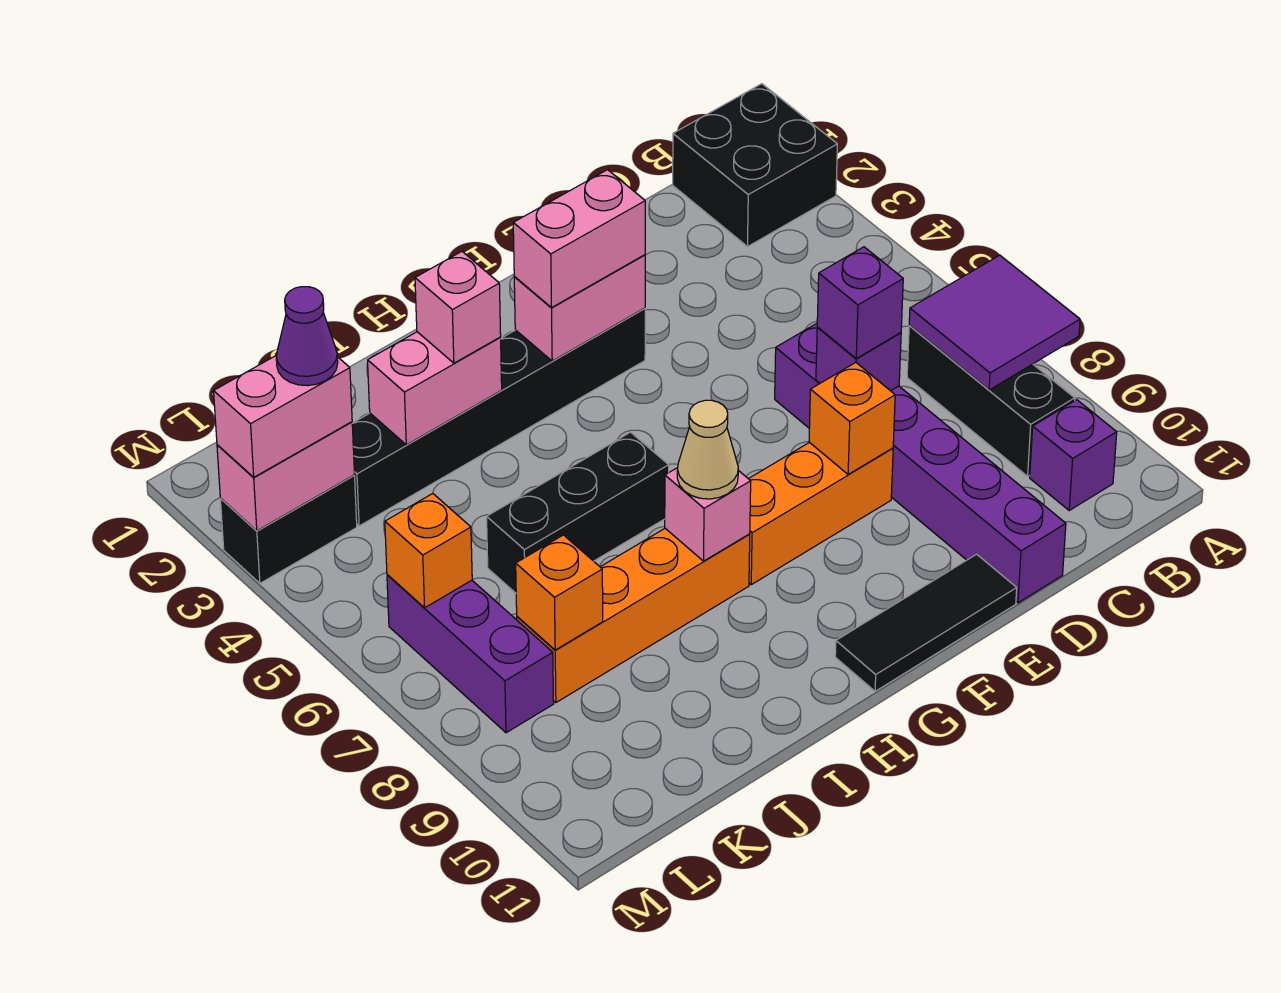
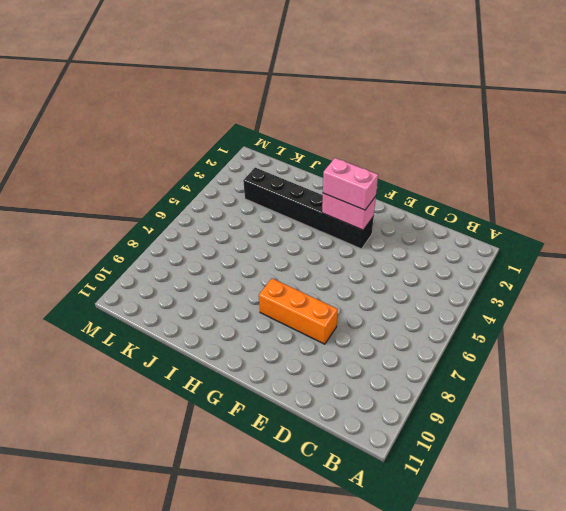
none -> black 2x2 brick [673,84,837,247]
none -> black 1x3 brick [907,326,1075,476]
none -> purple 1x1 brick [1030,400,1117,510]

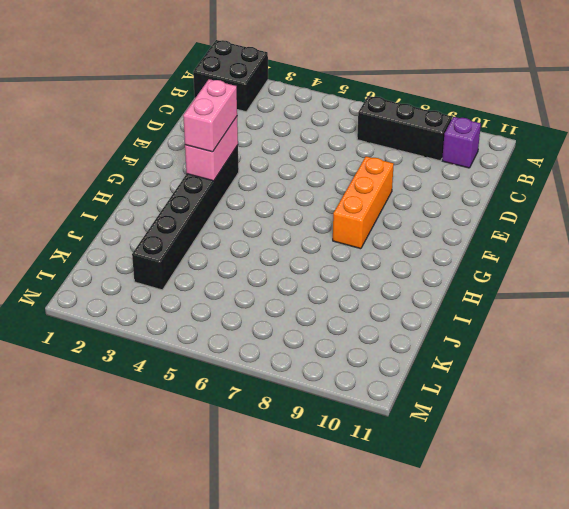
none -> purple 1x6 brick [775,323,1066,603]
none -> black 1x3 tile [835,554,1017,691]
none -> black 1x3 brick [487,432,669,593]

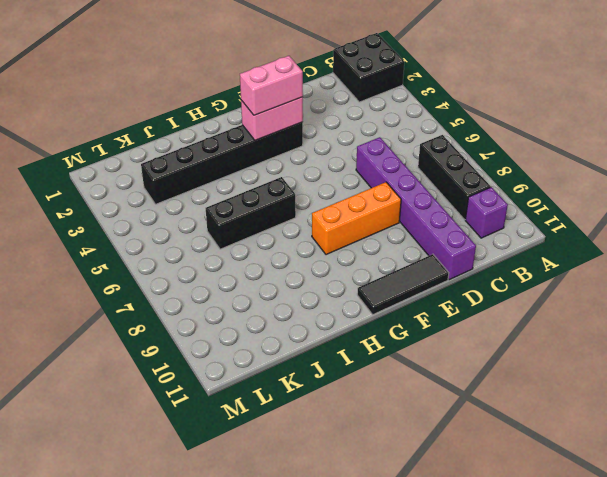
none -> orange 1x4 brick [517,529,750,702]
none -> black 1x2 brick [220,475,357,583]
none -> purple 1x3 brick [387,575,554,733]

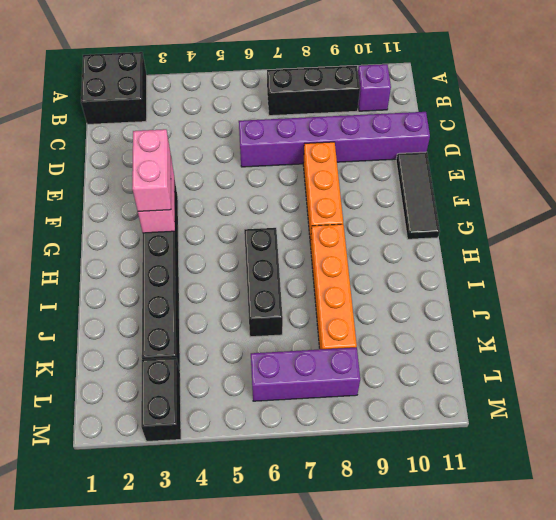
none -> purple 2x2 tile [909,255,1080,390]
none -> purple 1x1 brick [816,327,901,391]
none -> orange 1x1 brick [809,363,895,475]

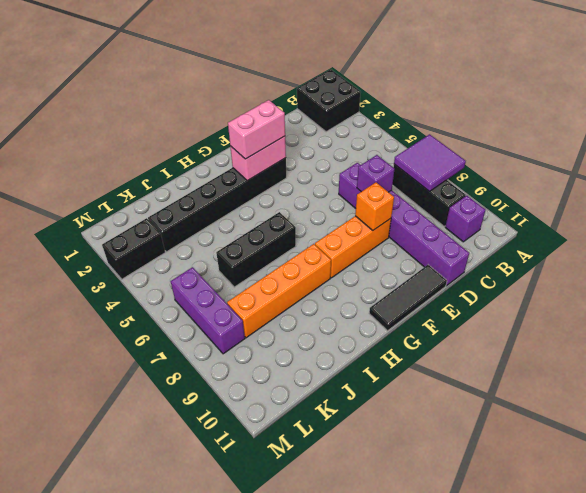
none -> pink 1x1 brick [665,468,751,561]
none -> pink 1x2 brick [368,332,502,445]
none -> orange 1x1 brick [516,535,603,650]

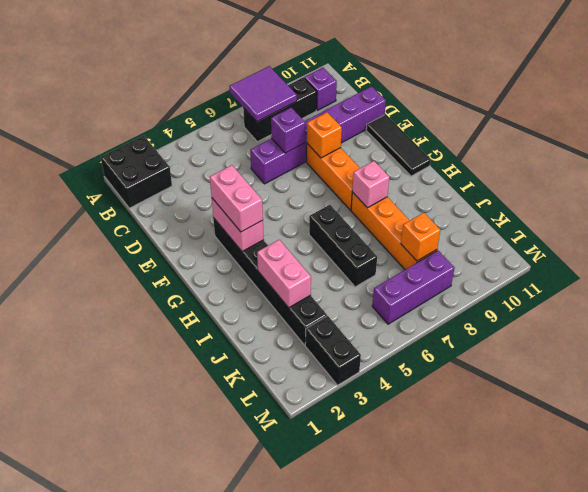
none -> pink 1x2 brick [217,422,355,531]
none -> orange 1x1 brick [385,494,472,608]
none -> purple 1x1 brick [817,247,903,358]

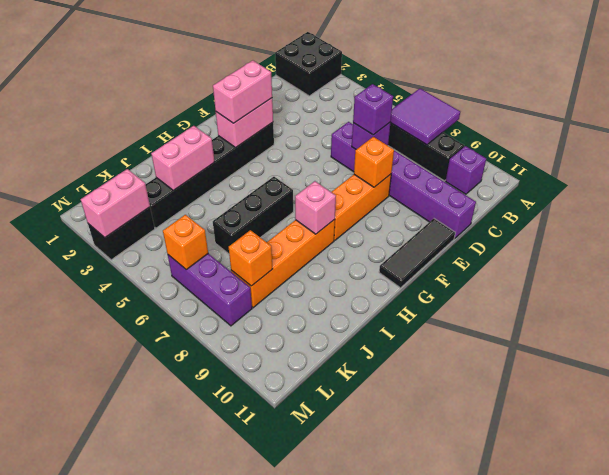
none -> tan 1x1 cone [677,400,738,499]
none -> pink 1x1 brick [415,252,501,363]
none -> pink 1x2 brick [214,356,352,477]

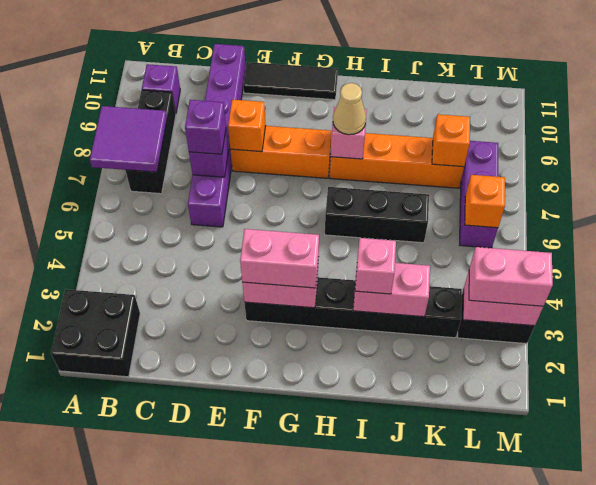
none -> purple 1x1 cone [276,287,338,386]

